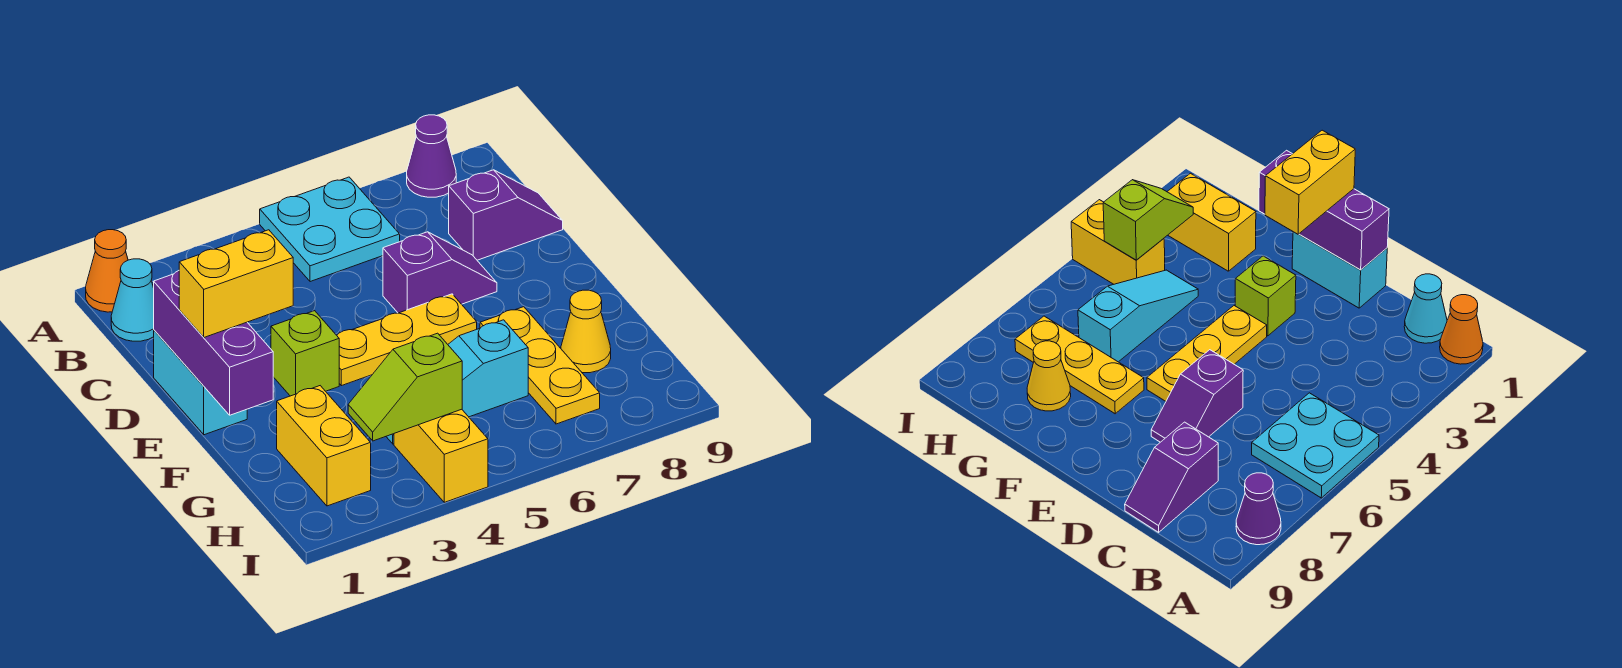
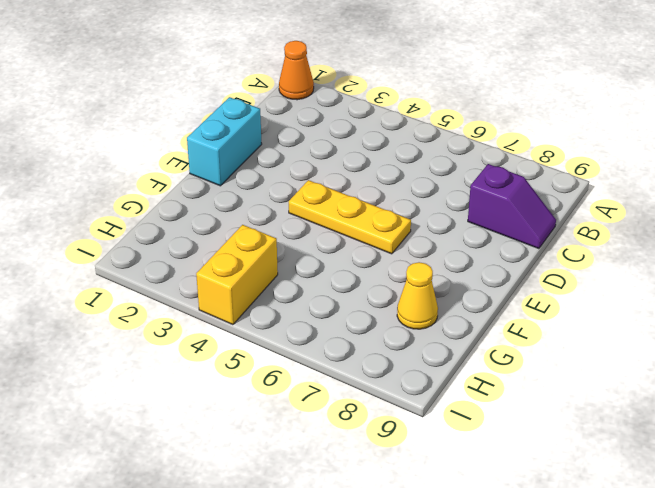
none -> cyan 2x2 plate [260,177,400,282]
none -> purple 1x1 cone [407,115,456,197]
none -> cyan 1x1 cone [111,259,154,341]

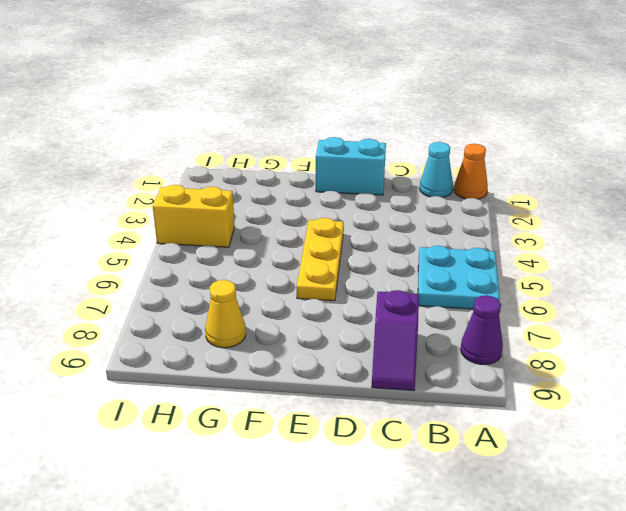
none -> purple 1x2 slope [383,232,497,313]
none -> lime 1x1 brick [271,311,339,396]
none -> yellow 1x3 plate [480,307,600,424]

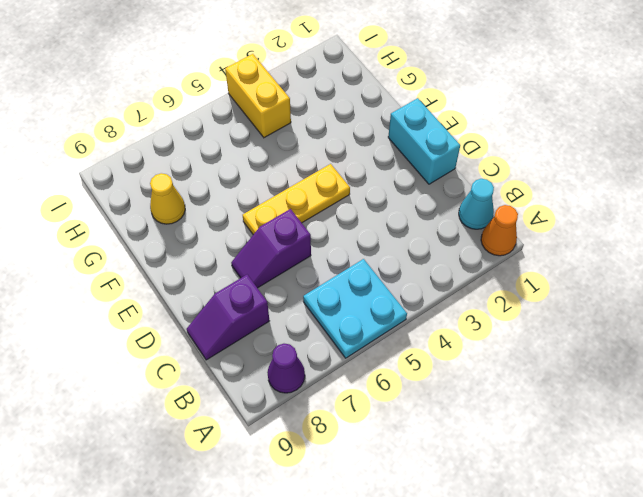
none -> lime 1x1 brick [271,311,339,396]
none -> yellow 1x3 plate [480,307,600,424]
none -> yellow 1x2 brick [277,386,371,506]

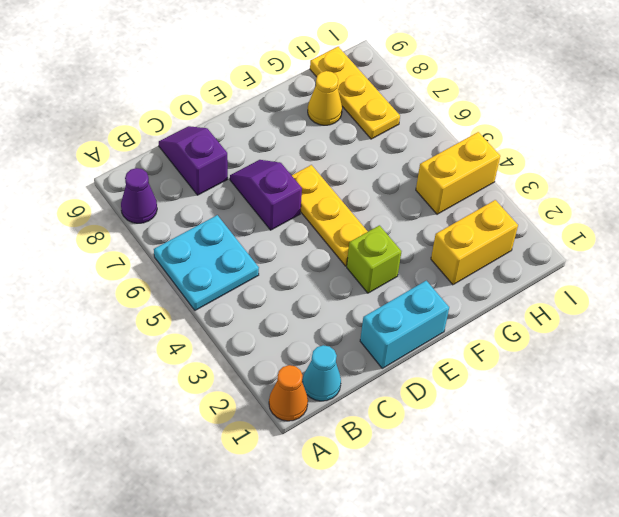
yellow 1x3 plate [310,47,400,139] -> yellow 1x3 plate turned to [480,307,600,424]
none -> cyan 1x3 slope [386,320,528,444]
none -> purple 1x3 brick [154,271,273,415]
none -> lime 1x2 slope [348,333,462,441]

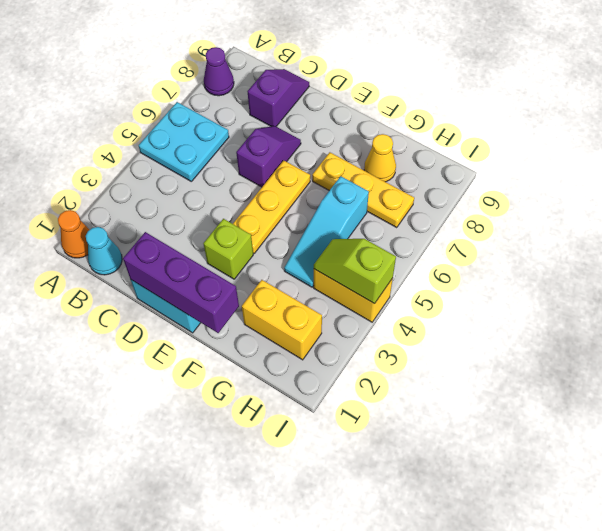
lime 1x2 slope [314,239,396,304] -> lime 1x2 slope turned to [348,333,462,441]
none -> yellow 1x2 brick [179,230,293,337]

